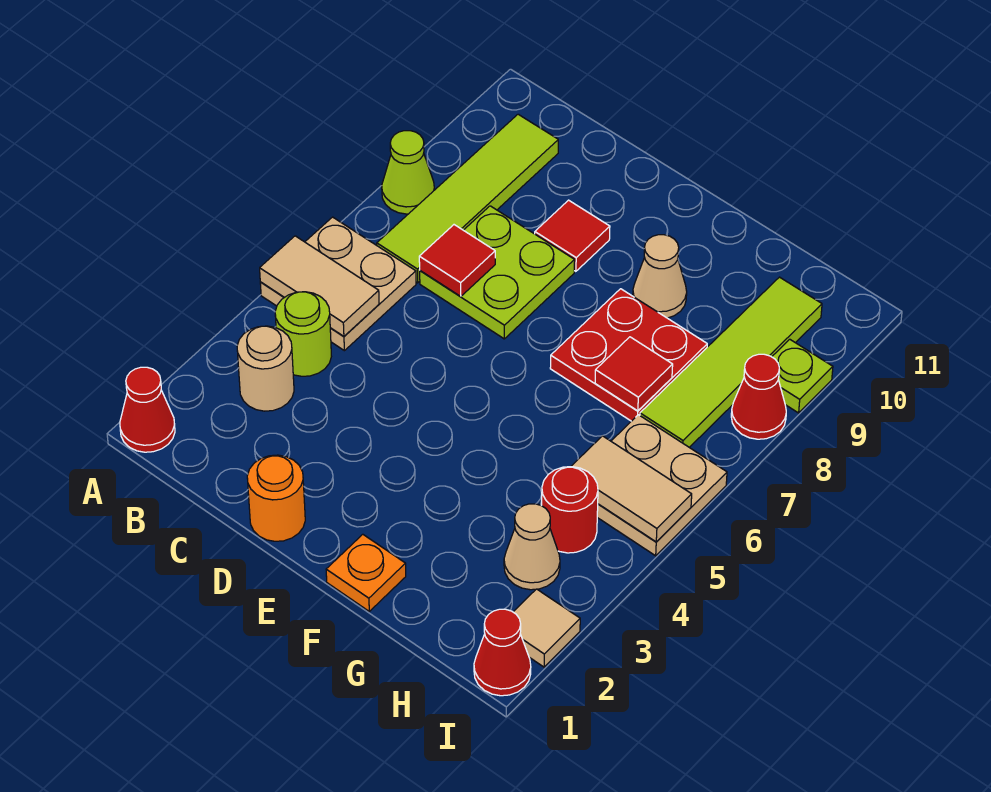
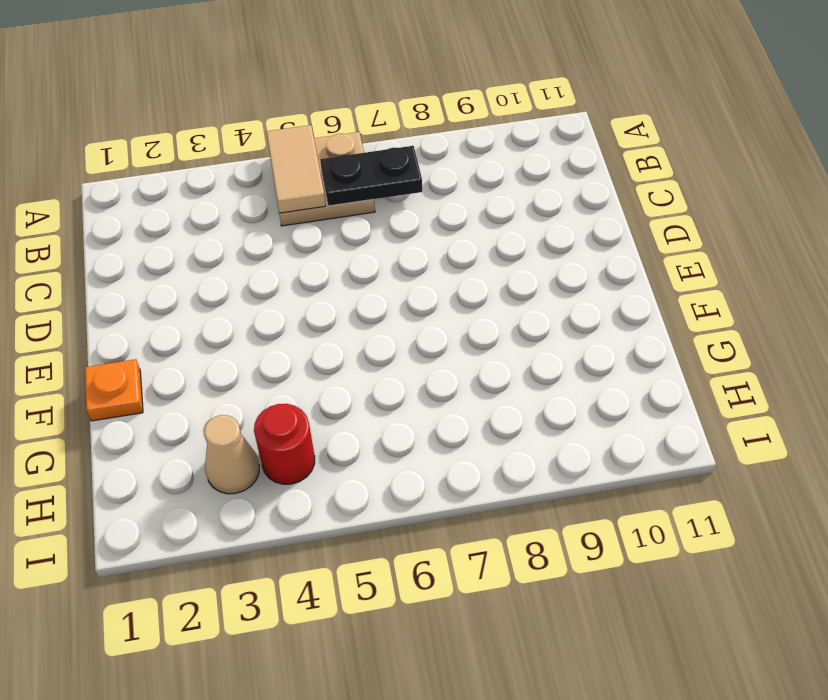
black 1x2 plate [320,146,422,206] -> none
none -> red 1x1 cone [120,367,175,452]
none -> lime 1x1 cone [382,131,434,214]
none -> tan 1x1 round brick [237,326,294,411]

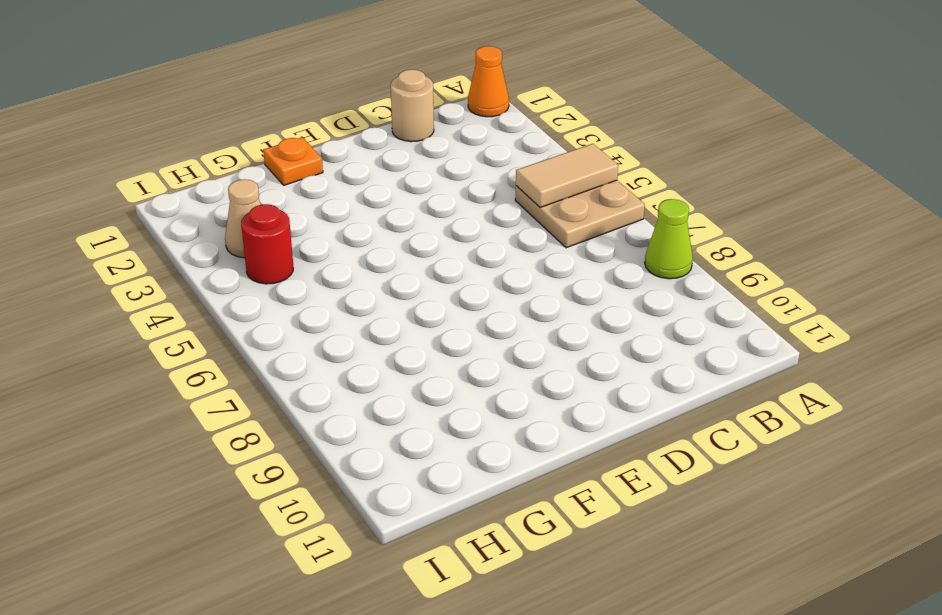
orange 1x1 cone [468,46,509,117] -> red 1x1 cone [120,367,175,452]
tan 1x1 round brick [391,70,434,142] -> tan 1x1 round brick moved to [237,326,294,411]
none -> lime 1x1 round brick [275,292,331,376]
none -> lime 1x4 tile [377,114,558,283]
none -> lime 2x2 plate [420,206,575,339]

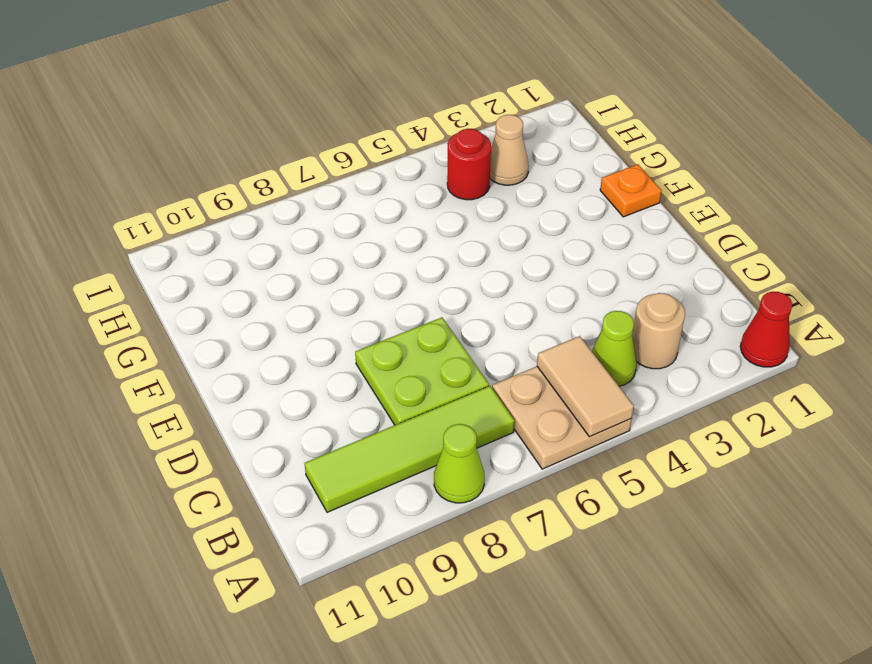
lime 1x1 cone [592,311,637,386] -> lime 1x1 round brick [275,292,331,376]
none -> orange 1x1 round brick [247,455,305,541]
none -> red 1x1 tile [535,200,610,271]
none -> red 2x2 plate [550,289,707,421]

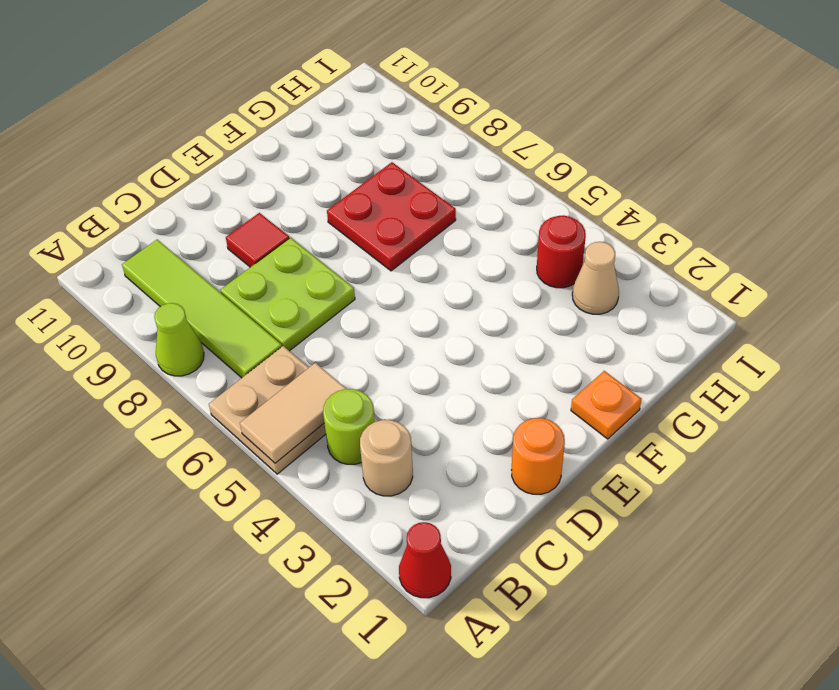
none -> tan 1x1 cone [633,235,687,318]
none -> tan 2x2 plate [597,415,727,556]
none -> lime 1x4 tile [640,277,822,447]

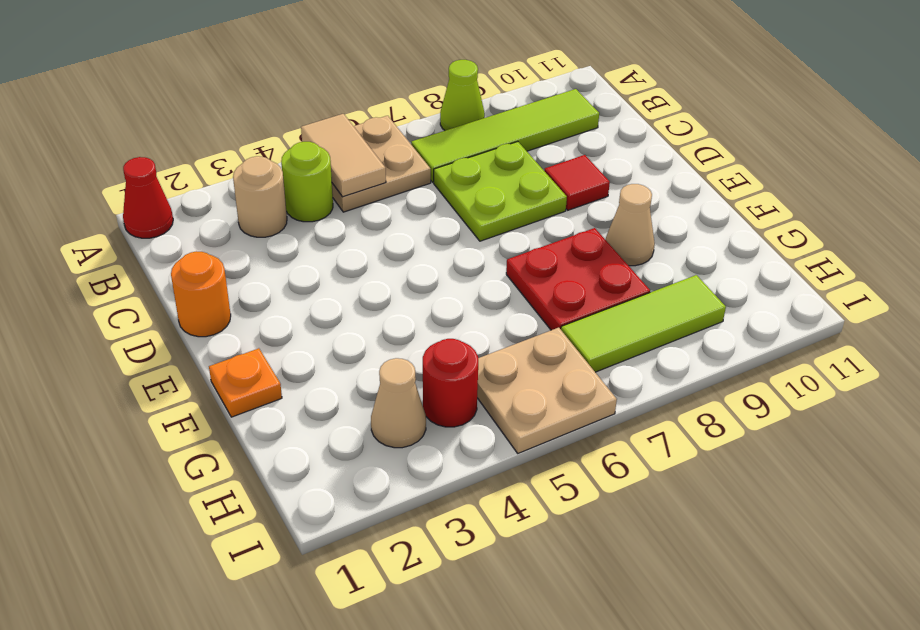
lime 1x3 tile [561,275,726,372] -> lime 1x4 tile [640,277,822,447]
none -> red 1x1 cone [474,609,531,696]
none -> tan 1x1 tile [514,589,580,667]
none -> red 1x1 cone [731,354,786,439]

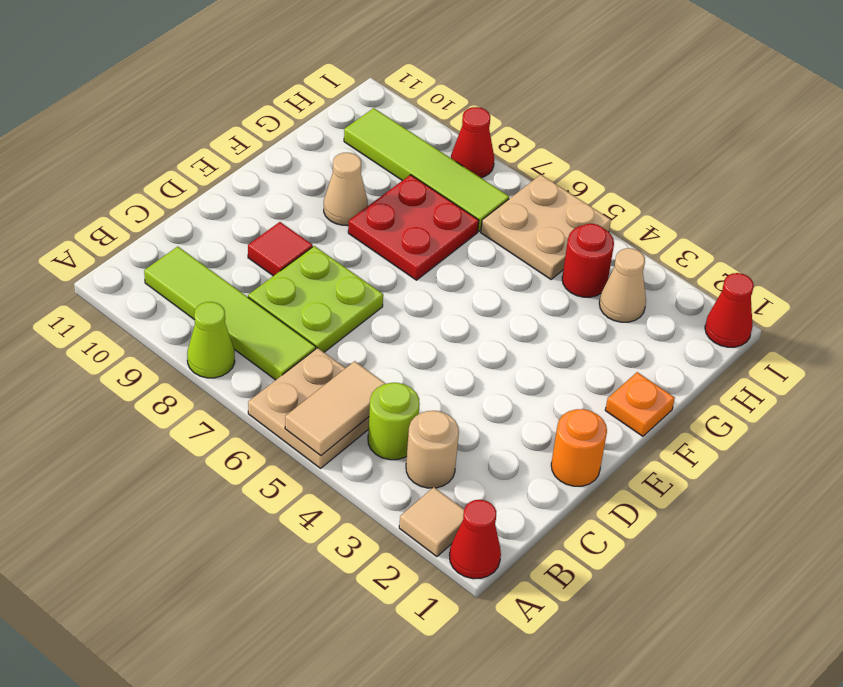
tan 1x1 tile [399,487,464,557] -> tan 1x1 tile moved to [514,589,580,667]
none -> lime 1x1 plate [772,339,833,413]
none -> red 1x1 tile [419,225,495,297]
none -> red 1x1 tile [595,337,673,411]

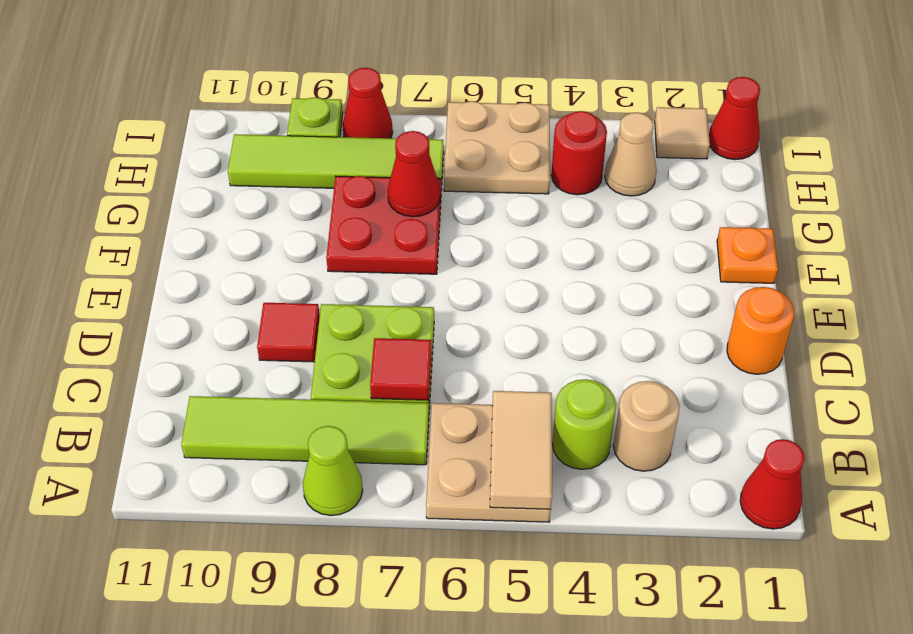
red 1x1 cone [388,131,440,217] -> red 1x1 tile [595,337,673,411]
none -> tan 1x1 cone [633,235,687,318]
none -> tan 1x2 tile [571,436,692,542]

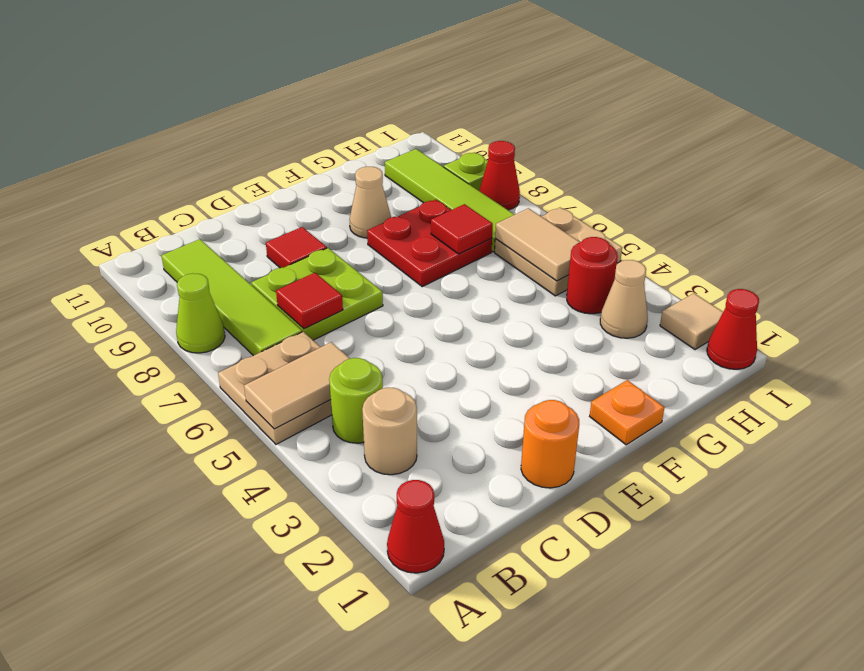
tan 1x2 tile [495,208,580,281] -> tan 1x2 tile turned to [571,436,692,542]

